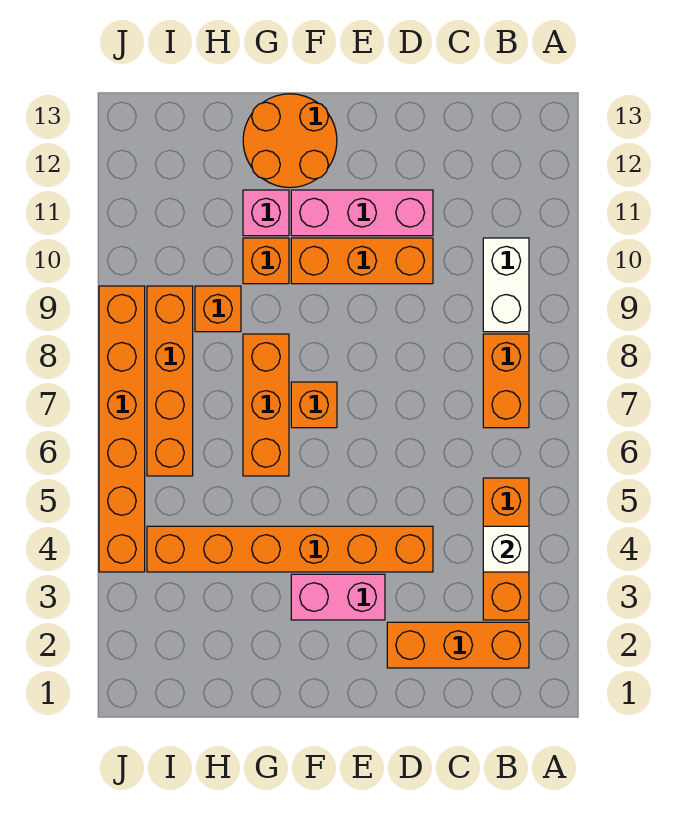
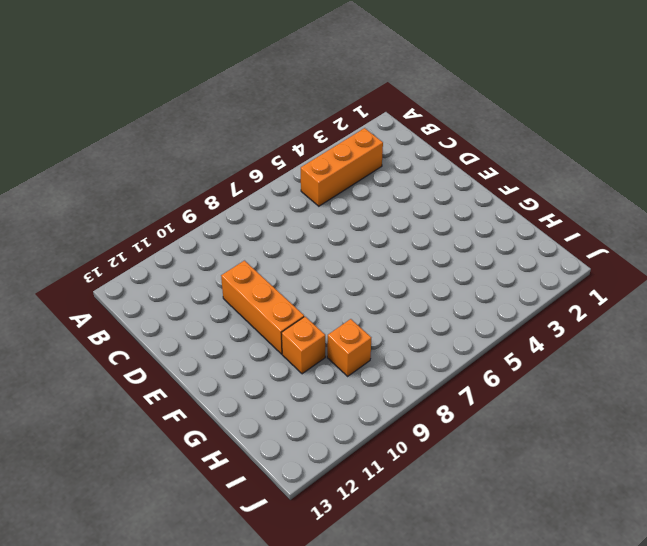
none -> orange 1x3 brick [387,622,529,668]
none -> orange 1x2 brick [483,334,529,428]
none -> white 1x2 brick [483,238,529,332]

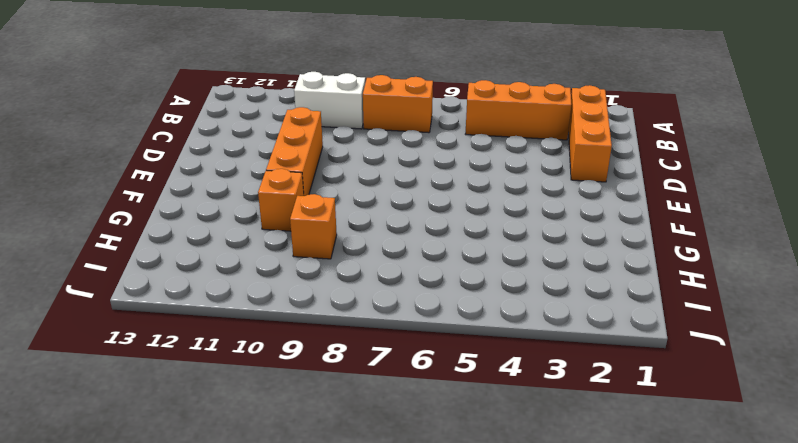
none -> orange 1x6 brick [147,526,433,572]
none -> pink 1x3 brick [291,190,433,236]
none -> pink 1x2 brick [291,574,385,620]

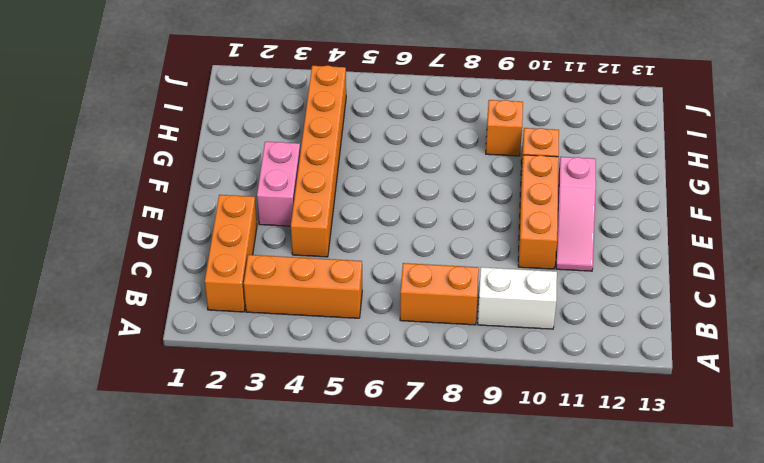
pink 1x3 slope [556,157,596,271] -> pink 1x3 brick [291,190,433,236]
none -> orange 1x1 brick [291,382,337,428]
none -> orange 2x2 round brick [243,94,337,188]
none -> orange 1x3 brick [243,334,289,476]

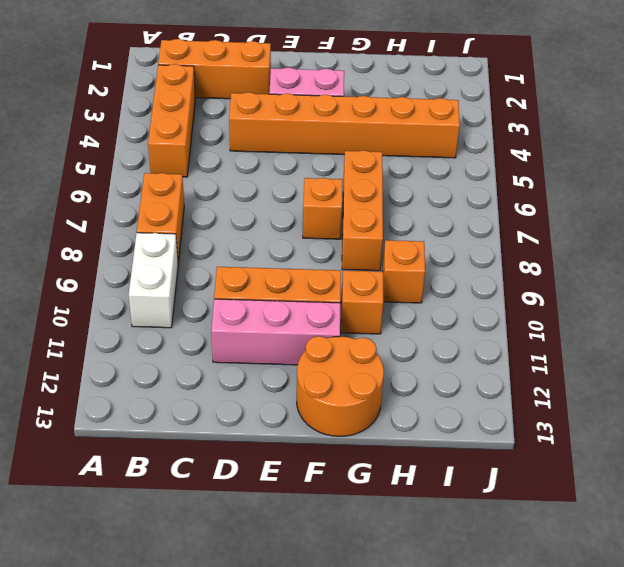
none -> pink 1x1 brick [243,190,289,236]
none -> orange 1x4 brick [147,286,193,476]
none -> orange 1x6 brick [99,286,145,572]

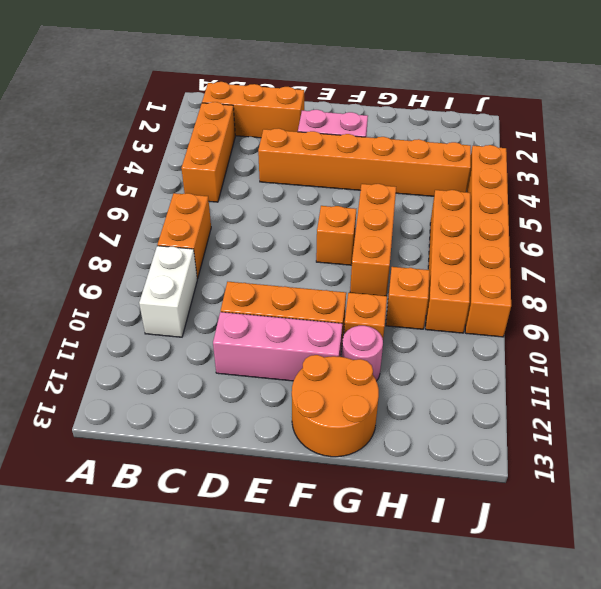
pink 1x1 round brick [342,326,383,381] -> pink 1x1 brick [243,190,289,236]
none -> white 1x1 brick [483,526,529,572]

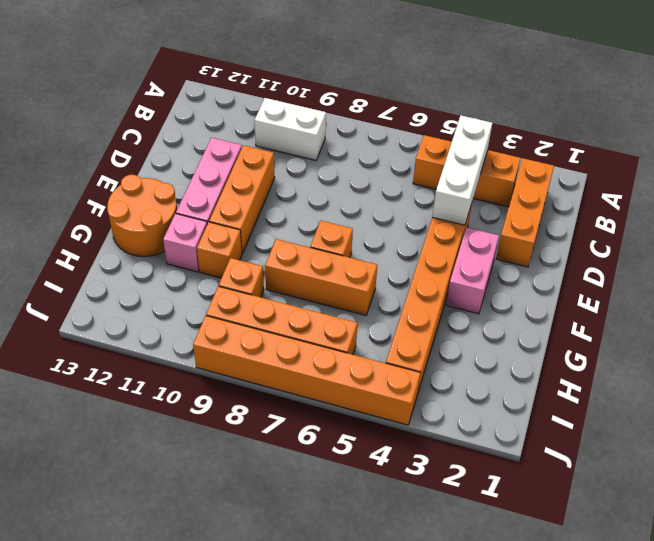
white 1x3 brick [432,115,492,225] -> white 1x1 brick [483,526,529,572]
none -> orange 1x2 brick [483,334,529,428]

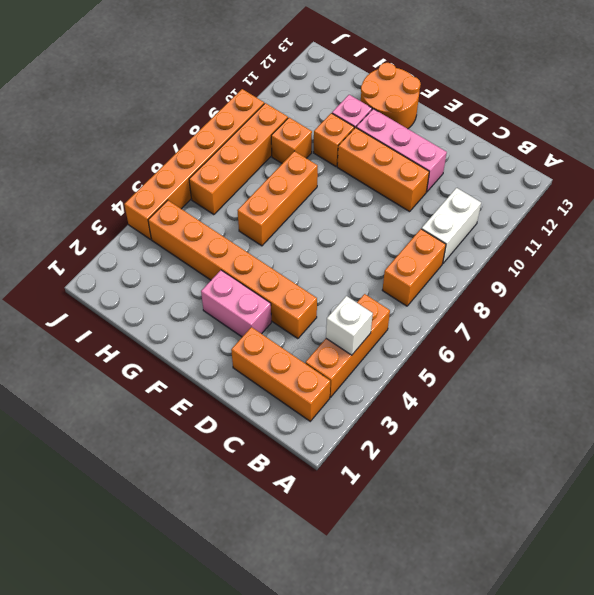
none -> orange 1x1 brick [291,382,337,428]

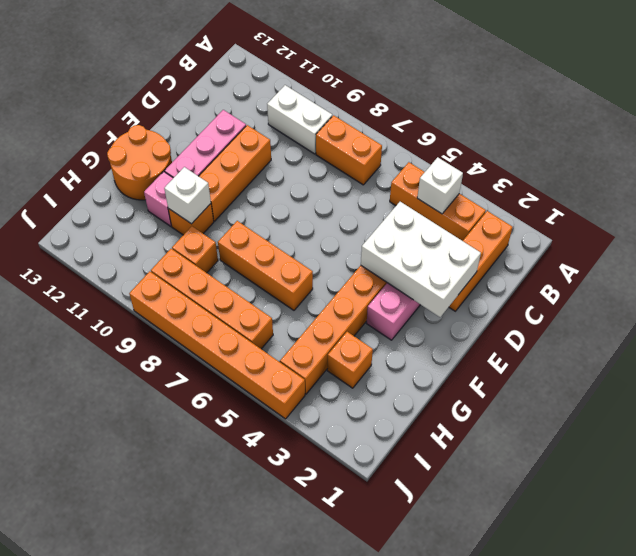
white 2x3 brick [361,202,481,317] -> none
white 1x1 brick [164,167,211,224] -> none
orange 1x1 brick [327,332,373,388] -> orange 1x1 brick moved to [291,382,337,428]

